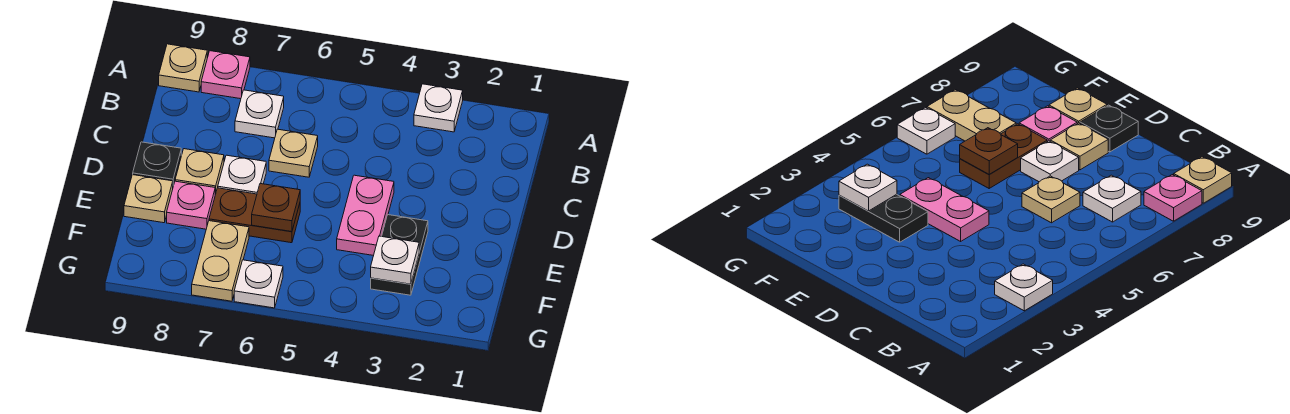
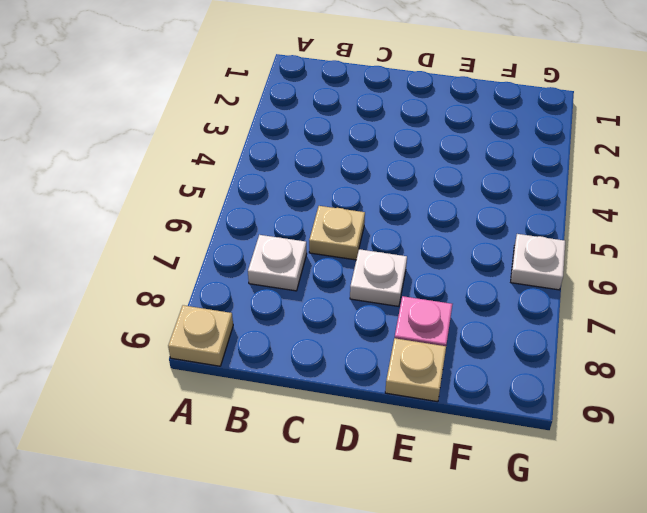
none -> white 1x1 plate [414,84,463,132]
none -> pink 1x1 plate [201,51,250,99]
none -> pink 1x2 plate [337,175,394,256]

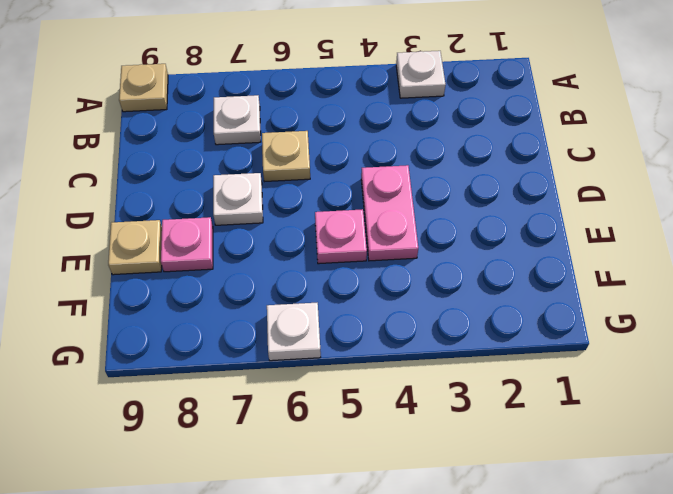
pink 1x1 plate [315,209,367,264] -> pink 1x1 plate moved to [201,51,250,99]
none -> tan 1x1 plate [175,149,224,194]
none -> black 1x1 plate [133,142,181,186]
none -> black 1x2 plate [371,215,428,295]

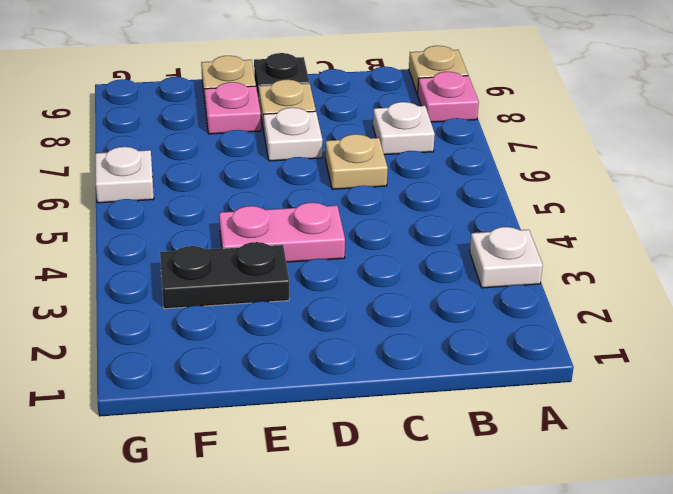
none -> brown 1x2 plate [209,188,300,243]
none -> tan 1x2 plate [192,221,249,301]
none -> brown 1x1 plate [252,183,300,232]

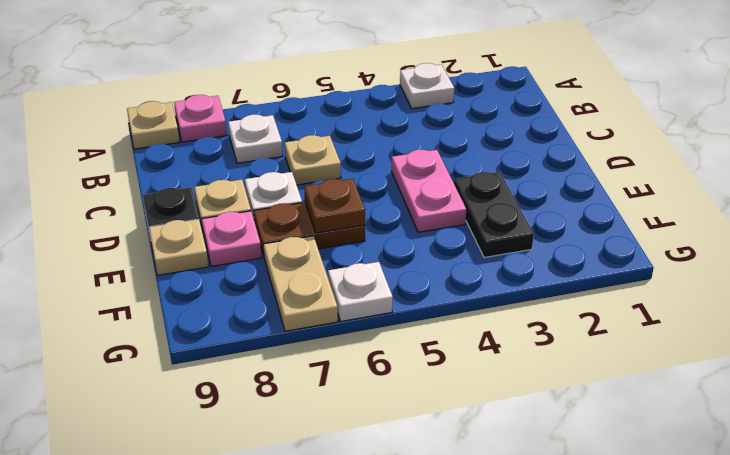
none -> white 1x1 plate [371,236,419,284]

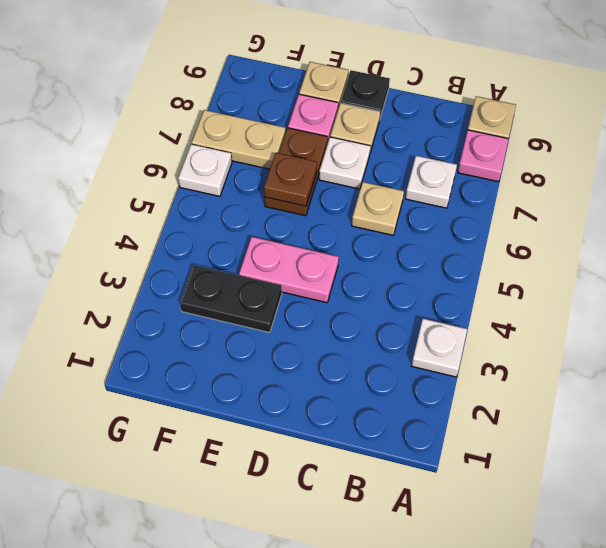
none -> white 1x1 plate [371,236,419,284]

